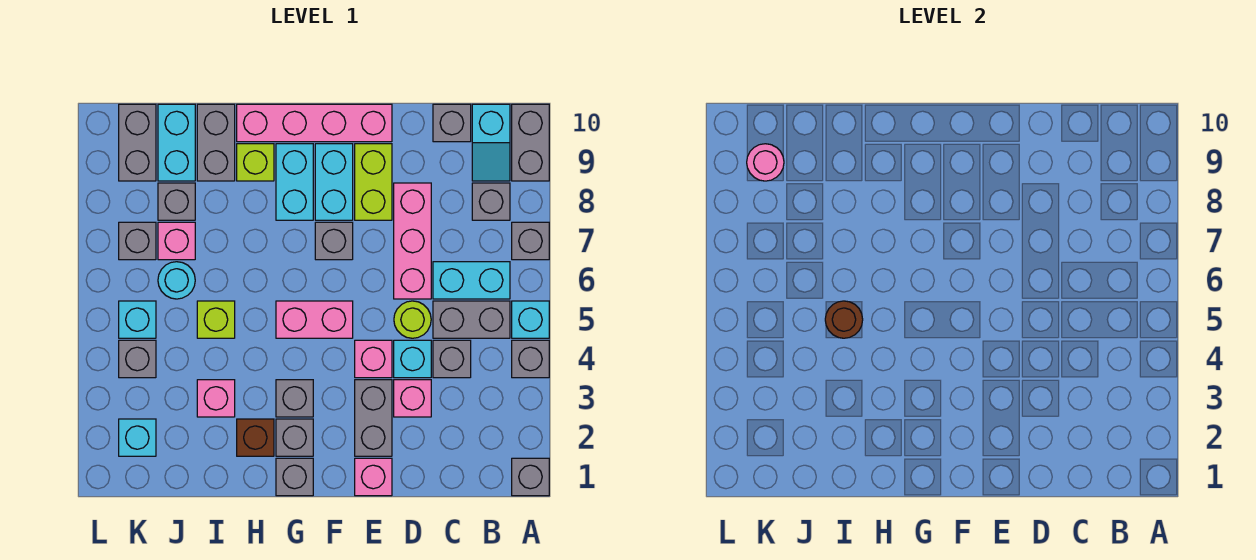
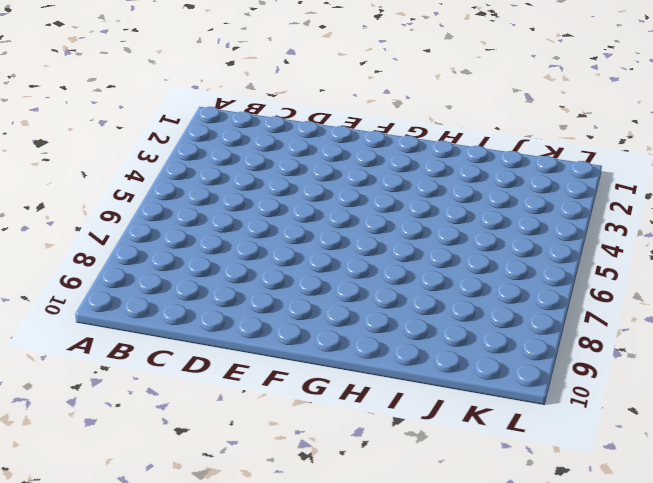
none -> grey 1x1 brick [512,458,549,496]
none -> grey 1x1 brick [512,340,549,378]
none -> cyan 1x1 brick [512,301,549,338]
none -> grey 1x1 brick [512,222,549,260]

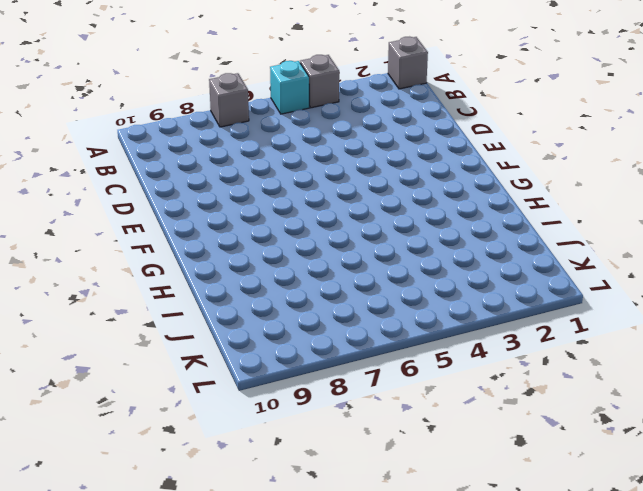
none -> grey 1x2 brick [512,104,549,181]
none -> grey 1x2 brick [433,301,510,338]
none -> cyan 1x2 brick [433,262,510,299]
none -> grey 1x1 brick [472,183,510,220]

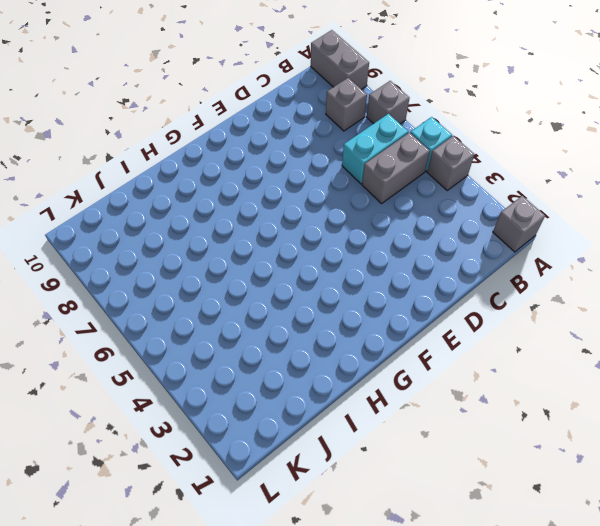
none -> cyan 1x2 slope [472,104,510,181]
none -> grey 1x1 brick [433,340,471,378]
none -> grey 1x1 brick [433,104,471,142]
none -> pink 1x1 brick [394,380,431,417]

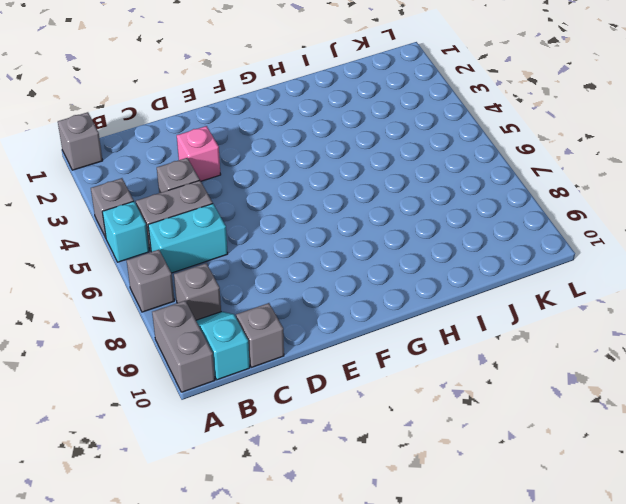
none -> cyan 1x1 brick [394,340,431,378]
none -> lime 1x1 round brick [394,301,431,338]
none -> pink 1x3 brick [394,183,431,299]
none -> pink 1x1 brick [355,458,392,496]

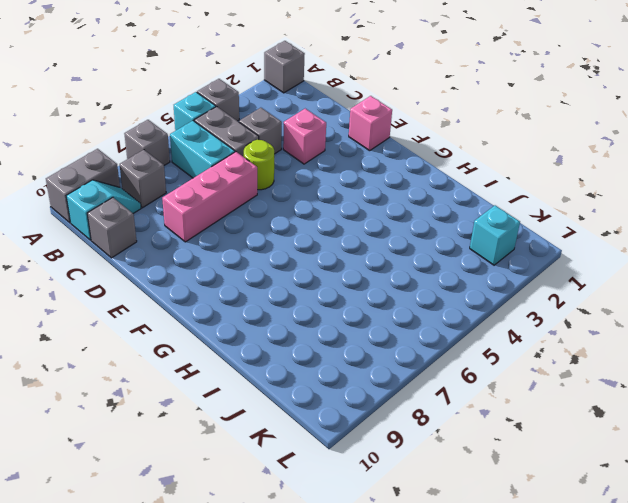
none -> cyan 1x1 brick [394,340,431,378]
none -> grey 1x2 brick [355,380,392,456]
none -> pink 1x1 brick [355,340,392,378]
none -> lime 1x2 brick [355,144,392,220]

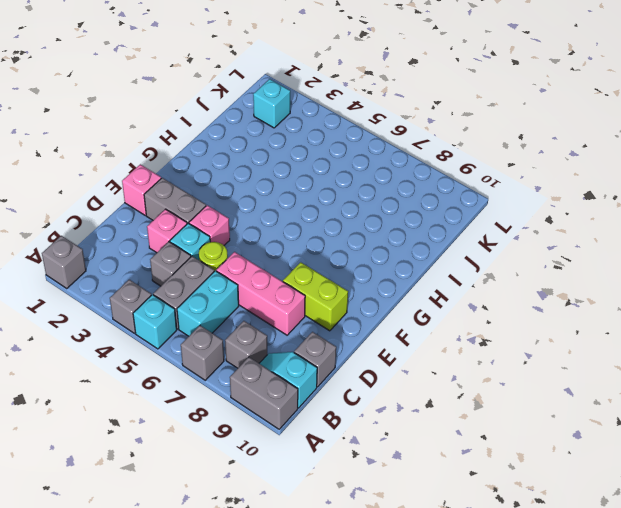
none -> pink 1x4 brick [237,104,392,142]
none -> pink 1x2 brick [276,301,353,338]
none -> grey 1x1 brick [315,222,353,260]
none -> cyan 1x2 brick [315,144,353,220]

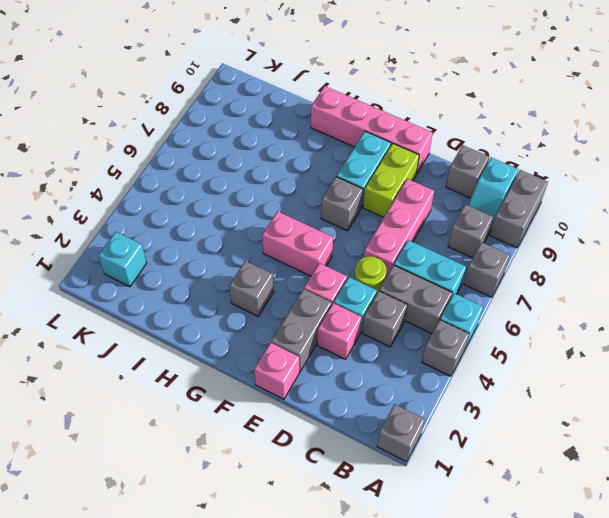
none -> grey 1x1 brick [276,458,313,496]
none -> grey 1x1 brick [276,419,313,456]
none -> cyan 1x2 brick [276,144,313,220]
none -> brown 1x1 brick [237,419,274,456]

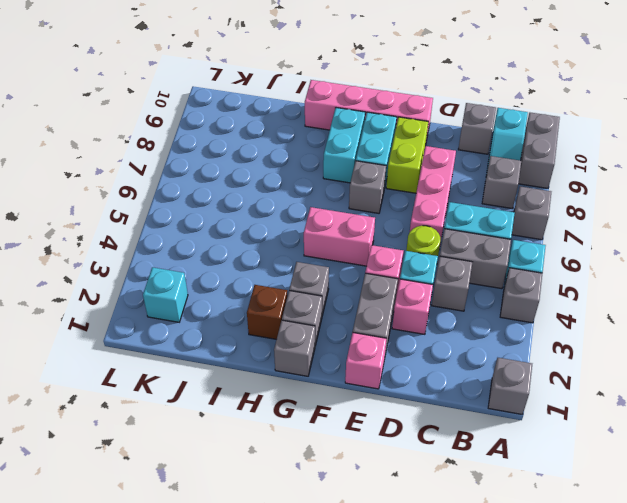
none -> lime 1x1 brick [237,144,274,181]
none -> pink 1x1 brick [197,380,235,417]
none -> lime 1x1 brick [197,301,235,338]
none -> grey 1x2 brick [197,104,235,181]

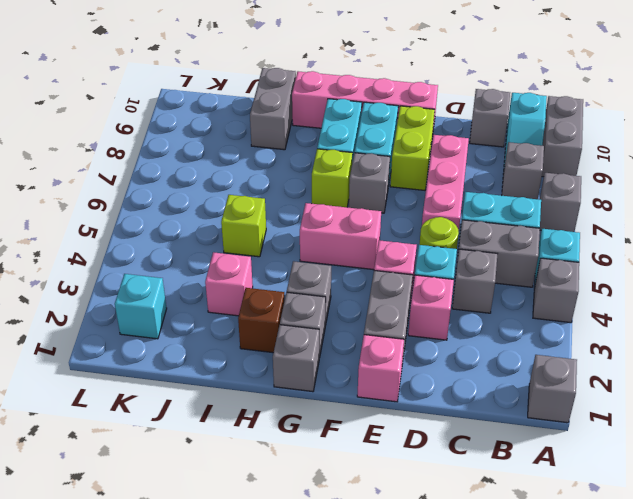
lime 1x1 brick [312,149,353,207] -> lime 1x1 brick moved to [237,144,274,181]
none -> cyan 1x1 round brick [158,262,195,299]
none -> pink 1x1 brick [158,222,195,260]
none -> grey 1x1 brick [158,183,195,220]
none -> cyan 1x2 brick [158,104,195,181]

